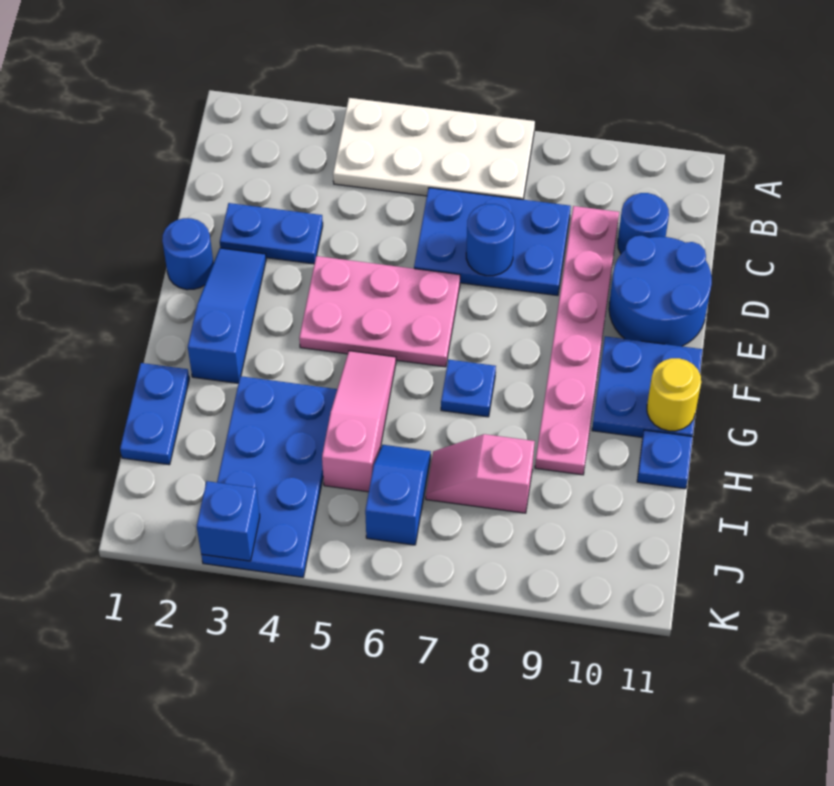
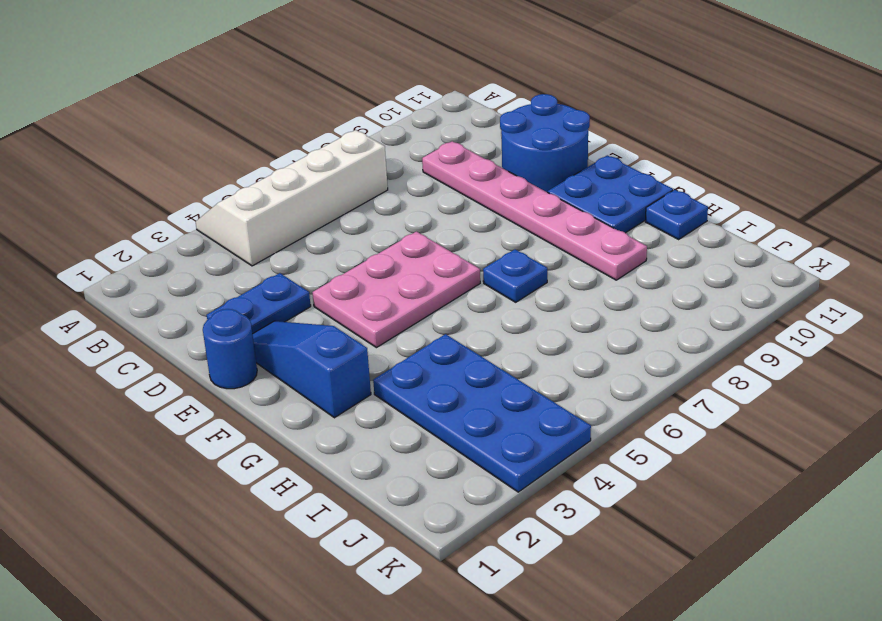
white 2x4 slope [196,130,388,266] -> white 2x4 plate [333,98,535,199]
none -> blue 2x3 plate [414,188,571,296]
none -> blue 1x1 round brick [618,193,669,253]
none -> pink 1x3 slope [322,351,396,492]

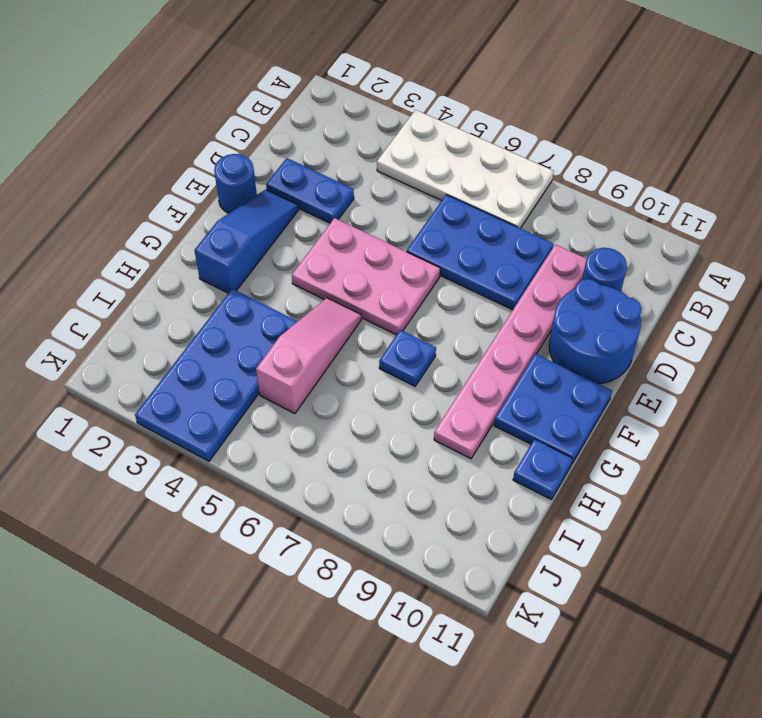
none -> blue 1x2 plate [120,363,189,465]
none -> blue 1x2 slope [365,445,431,545]
none -> pink 1x2 slope [426,434,535,513]

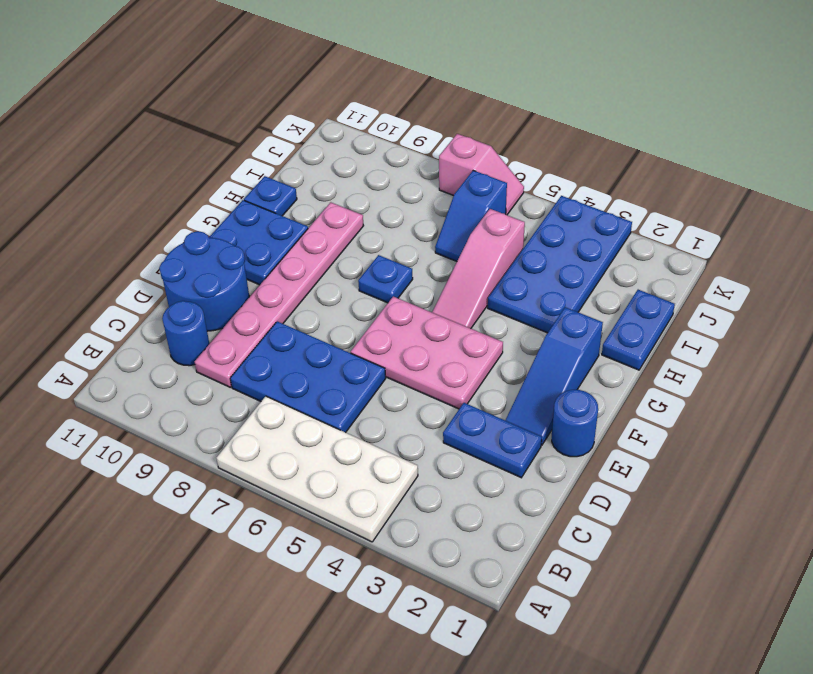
pink 1x2 slope [439,134,524,215] -> pink 1x2 slope moved to [426,434,535,513]
none -> blue 1x1 round brick [466,204,515,276]
none -> yellow 1x1 round brick [647,358,701,431]
none -> blue 1x1 brick [197,481,260,561]

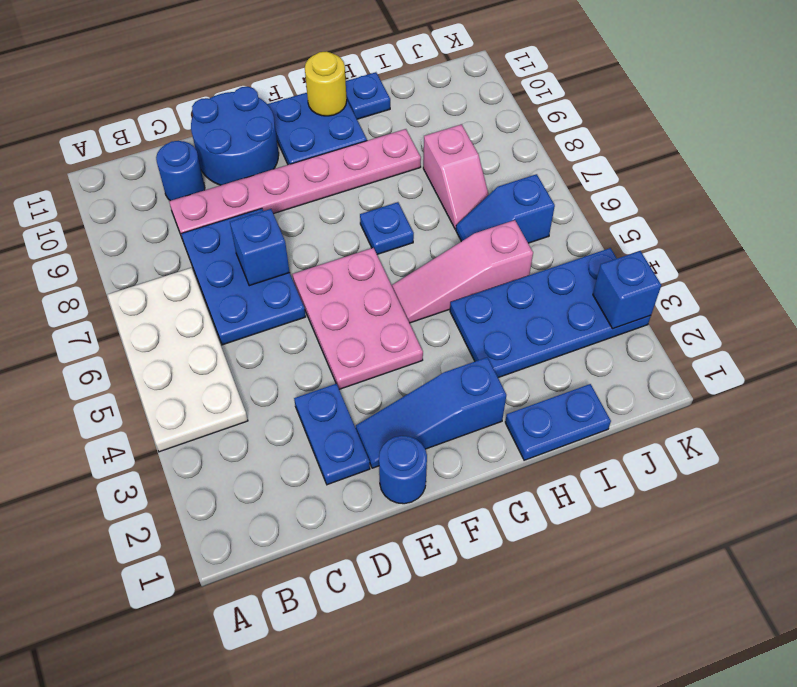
blue 1x1 brick [230,209,290,286] -> blue 1x1 round brick [466,204,515,276]

